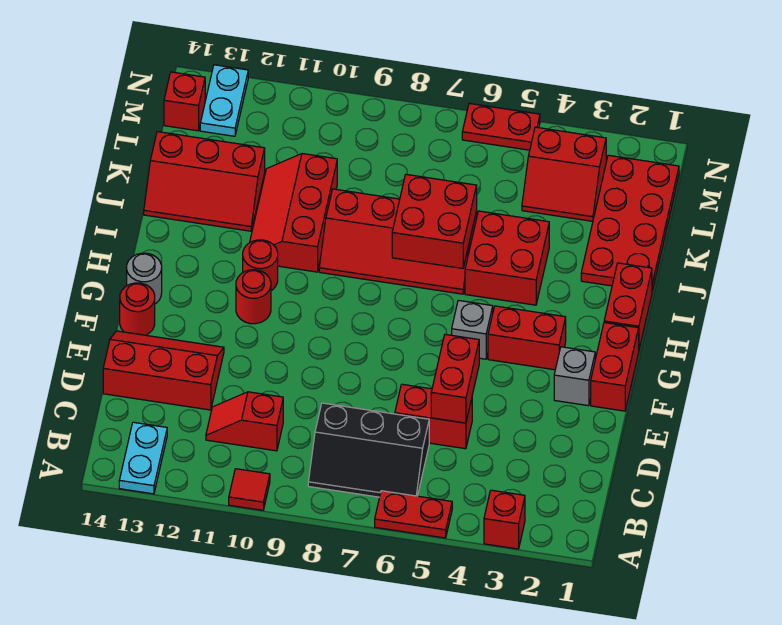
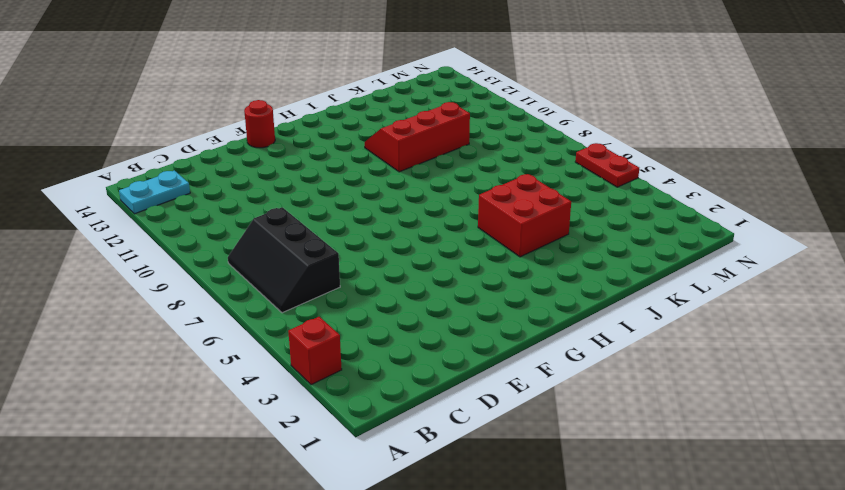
none -> red 1x2 plate [375,491,452,538]
none -> red 1x1 tile [229,469,270,510]
none -> red 1x2 slope [206,392,283,451]

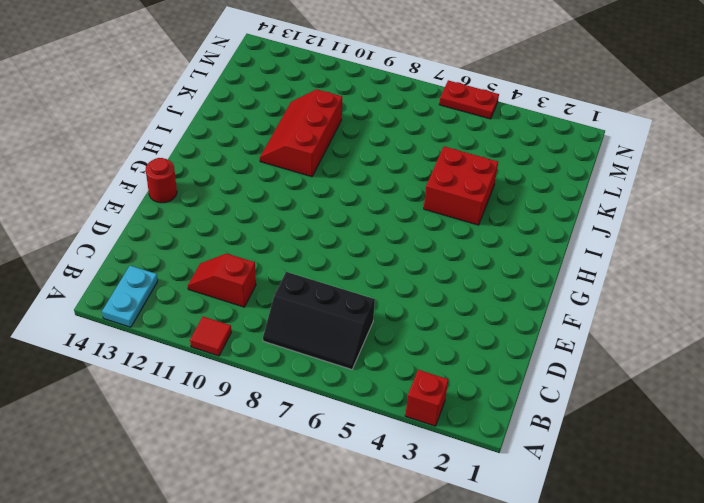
none -> red 1x2 plate [375,491,452,538]
none -> red 1x2 brick [395,384,472,449]
none -> red 2x3 slope [103,331,224,410]

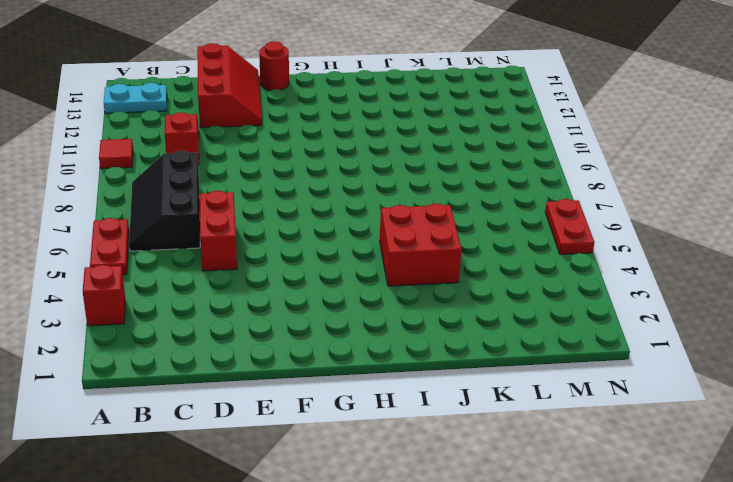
none -> red 1x2 brick [591,323,639,411]
none -> grey 1x1 brick [554,347,595,406]
none -> red 1x2 brick [488,306,566,370]

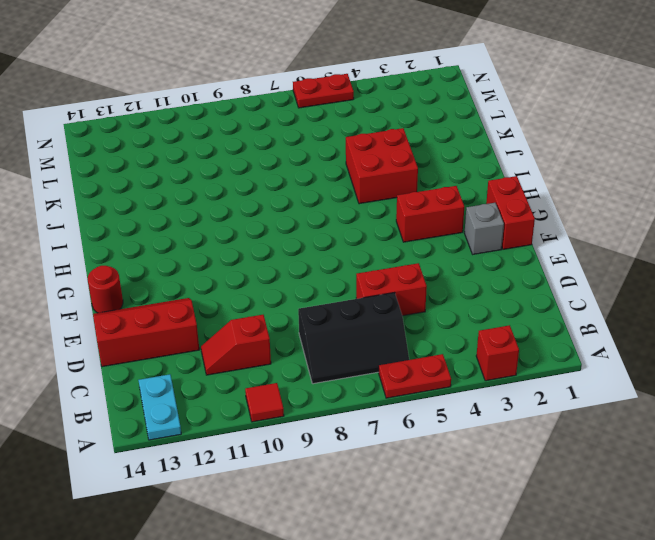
none -> grey 1x1 brick [452,300,493,359]
none -> red 1x1 round brick [236,270,271,324]
none -> grey 1x1 round brick [127,253,162,304]

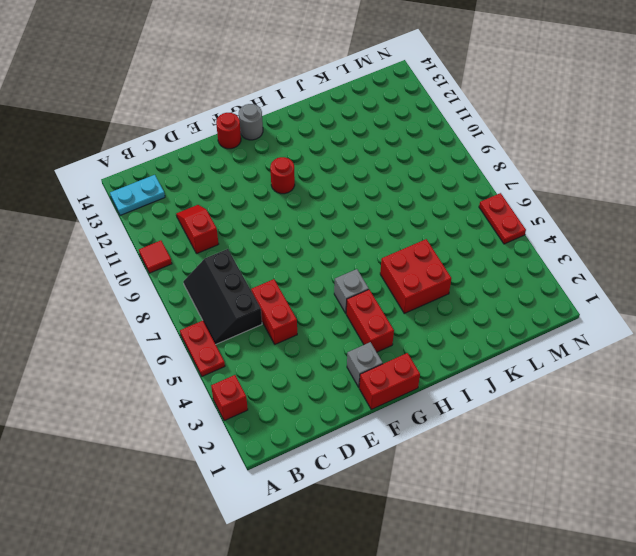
none -> red 2x3 slope [103,331,224,410]
none -> red 1x2 brick [604,263,652,349]
none -> red 1x1 round brick [243,240,278,291]

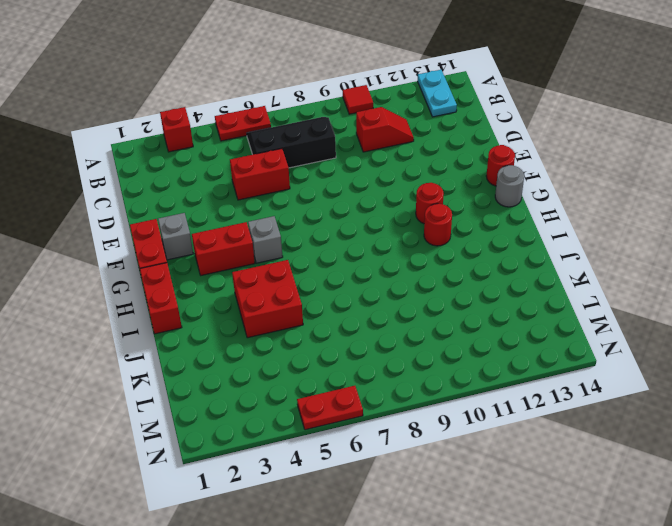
none -> red 2x3 slope [103,331,224,410]
none -> red 2x4 slope [319,189,477,294]
none -> red 2x3 slope [250,154,337,272]

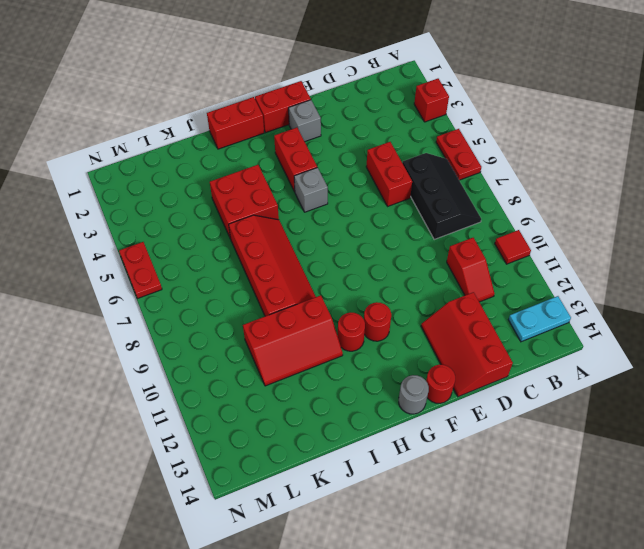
none -> red 2x4 plate [581,155,679,291]
none -> red 2x3 slope [144,132,265,231]
none -> red 2x2 slope [522,127,606,221]

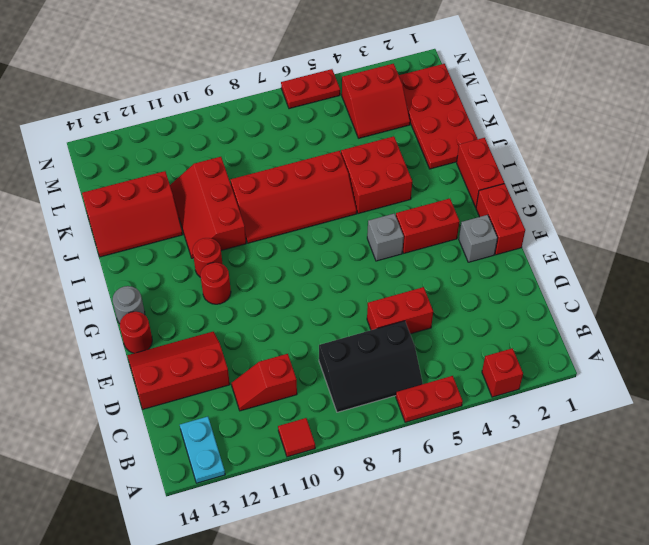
none -> cyan 1x2 plate [200,65,248,136]
none -> red 1x1 brick [164,72,205,131]
none -> red 1x2 brick [431,334,479,423]

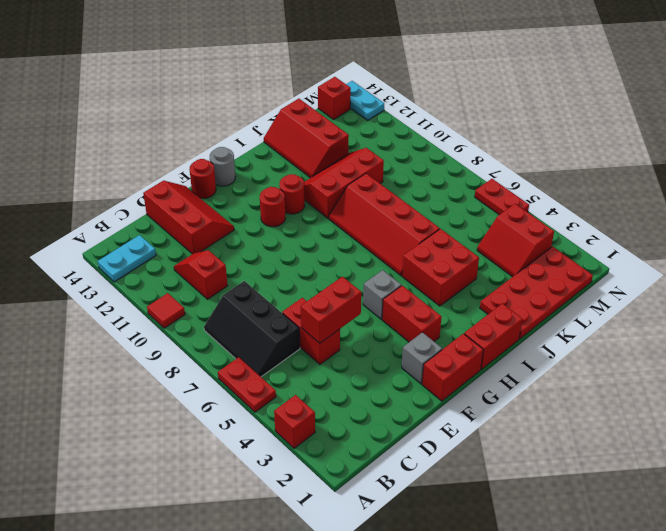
cyan 1x2 plate [346,81,384,120] -> cyan 1x2 plate turned to [200,65,248,136]
none -> red 2x2 brick [392,174,477,268]

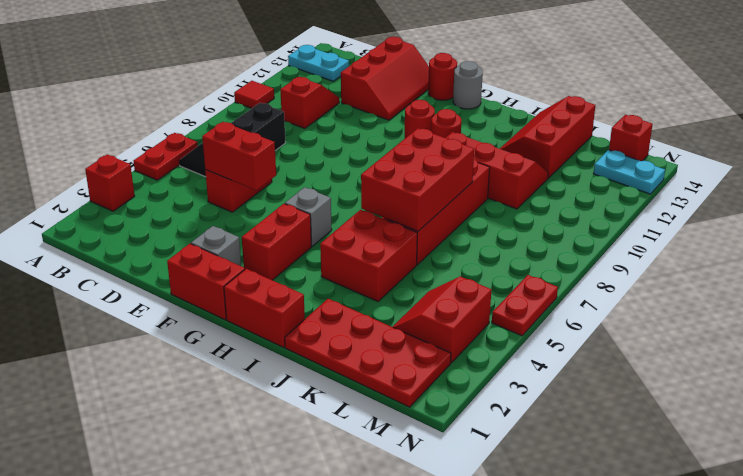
red 2x3 brick [361,128,474,231] -> red 2x2 brick [392,174,477,268]

